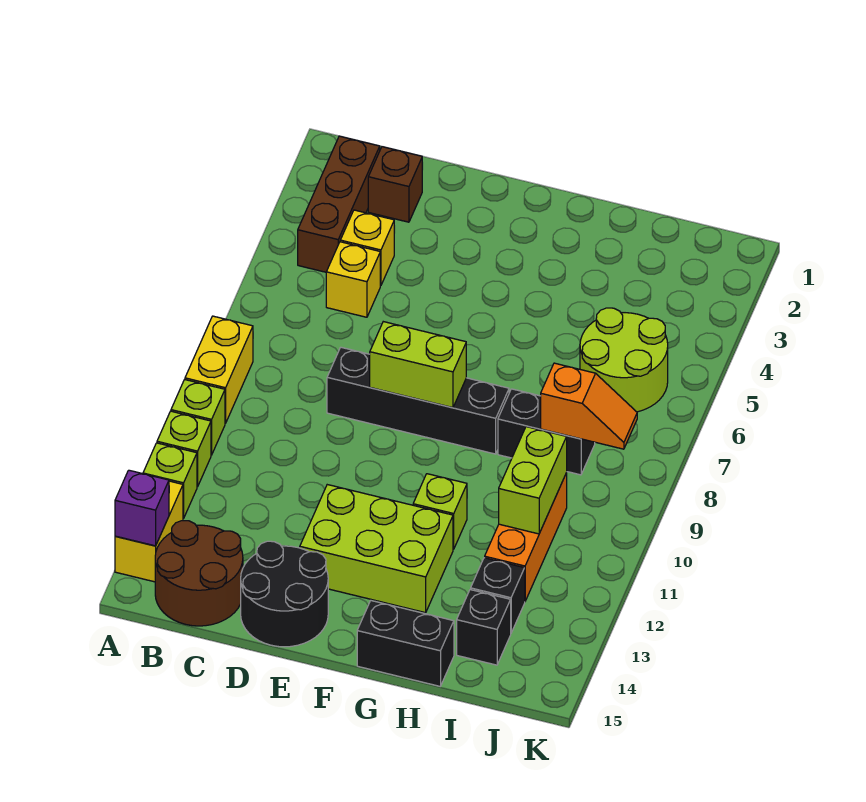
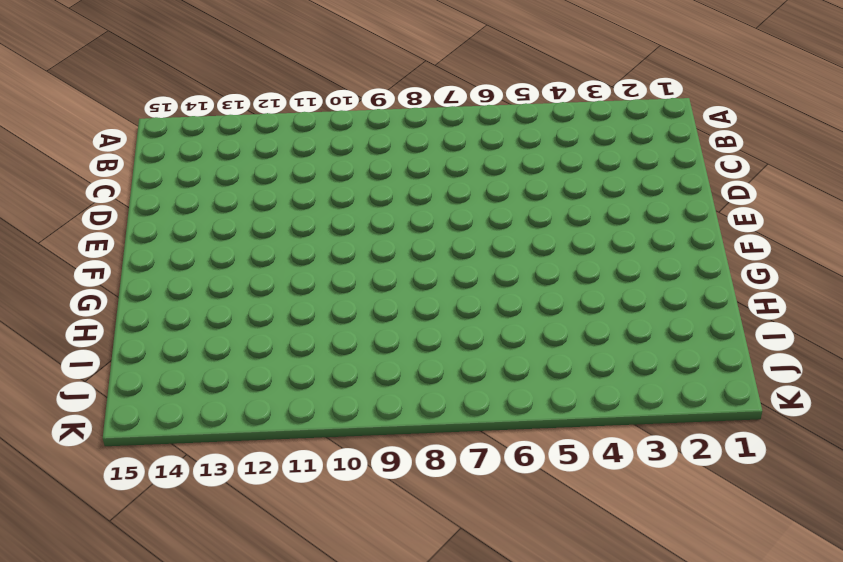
none -> yellow 1x2 brick [185,316,253,423]
none -> lime 1x1 brick [171,380,225,455]
none -> lime 1x1 brick [157,411,211,487]

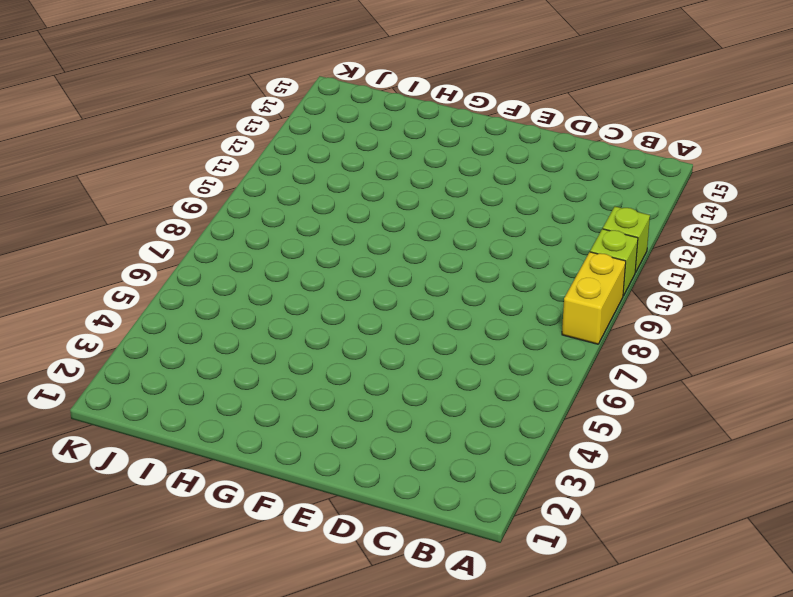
none -> lime 1x1 brick [143,443,197,519]
none -> yellow 1x2 brick [115,481,183,582]
none -> brown 1x3 brick [298,136,380,272]

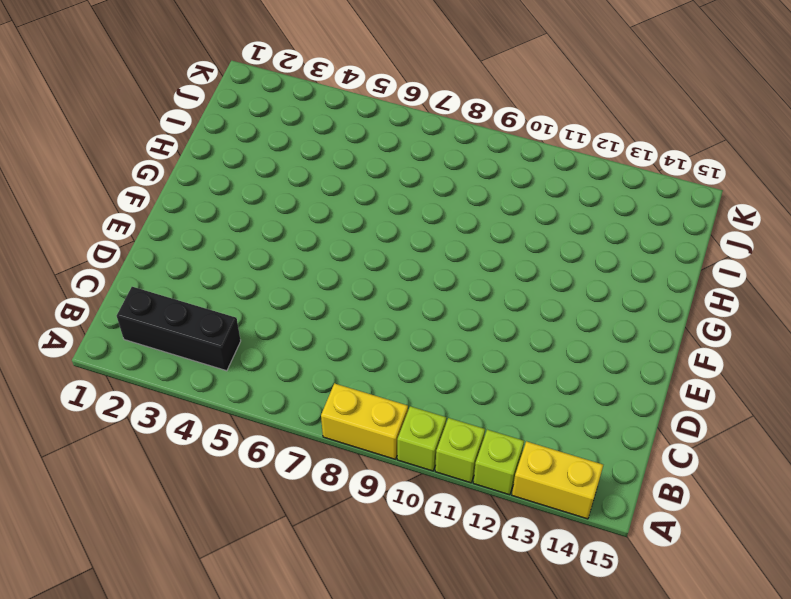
black 1x3 brick [117,287,241,371] -> brown 1x3 brick [298,136,380,272]
none -> brown 2x2 round brick [155,521,243,626]
none -> brown 1x1 brick [368,147,422,222]
none -> yellow 1x1 brick [340,210,394,286]

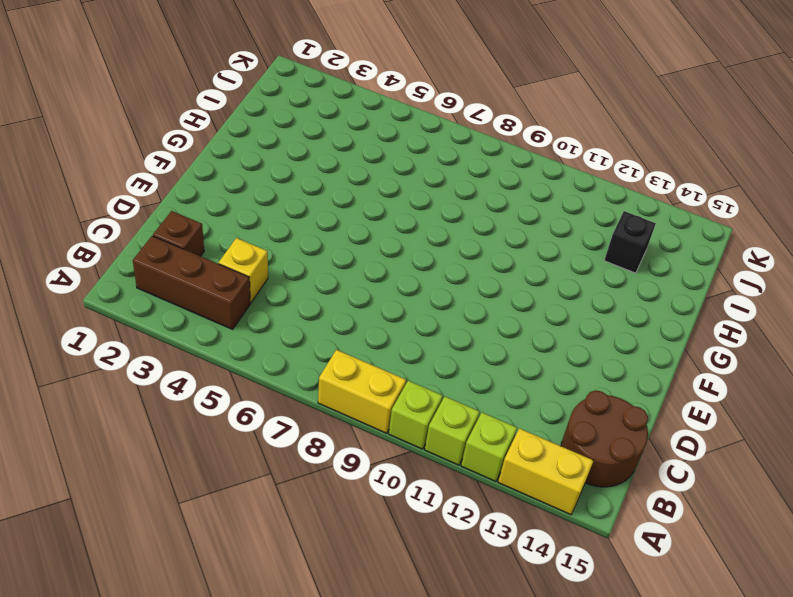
none -> yellow 1x1 brick [326,242,380,317]
none -> black 1x4 brick [327,347,509,454]
none -> black 2x2 round brick [241,541,328,647]

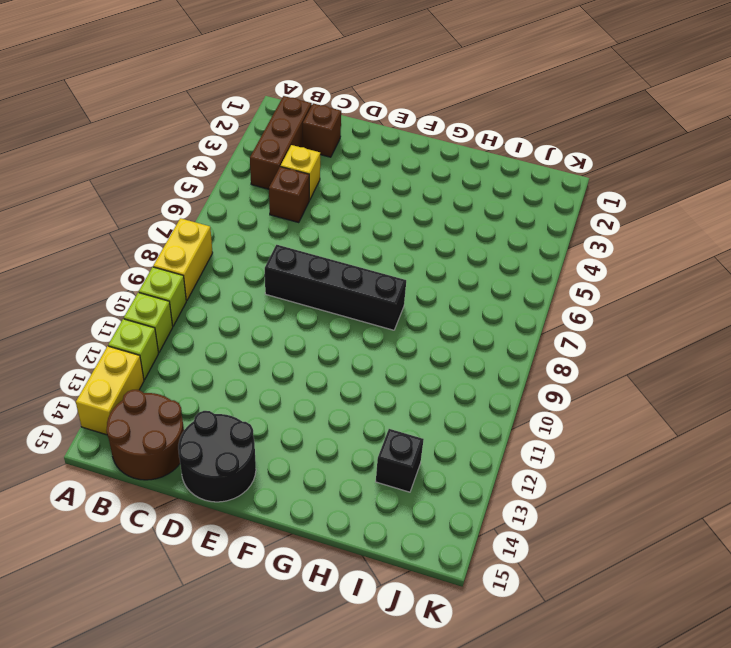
brown 1x1 brick [269,167,309,223] -> yellow 1x1 brick [326,242,380,317]
none -> lime 2x3 brick [300,485,453,613]
none -> lime 1x1 brick [413,474,467,549]
none -> black 1x2 brick [357,601,454,686]

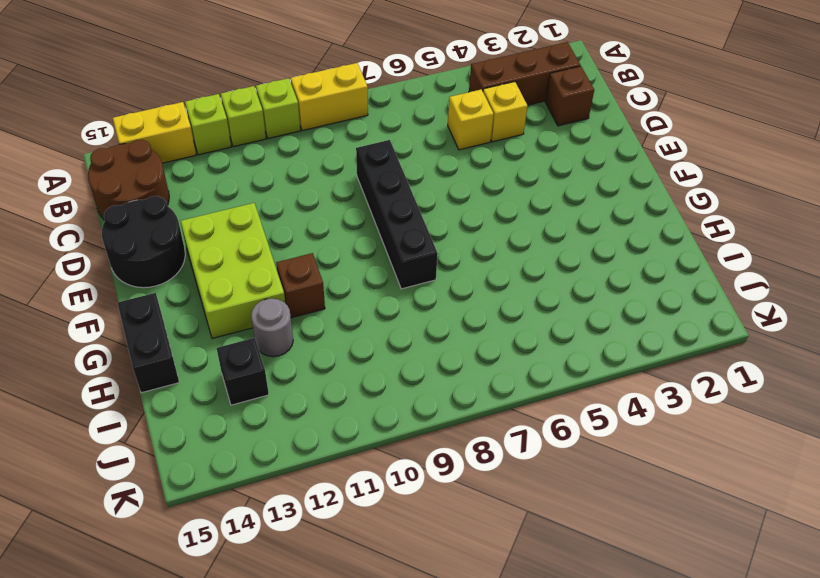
brown 1x1 brick [276,253,325,318] -> lime 1x1 brick [413,474,467,549]
grey 1x1 round brick [251,298,293,357] -> none
none -> black 1x2 brick [498,389,595,475]
none -> lime 2x2 round brick [580,308,668,412]
none -> orange 1x3 brick [485,473,567,601]

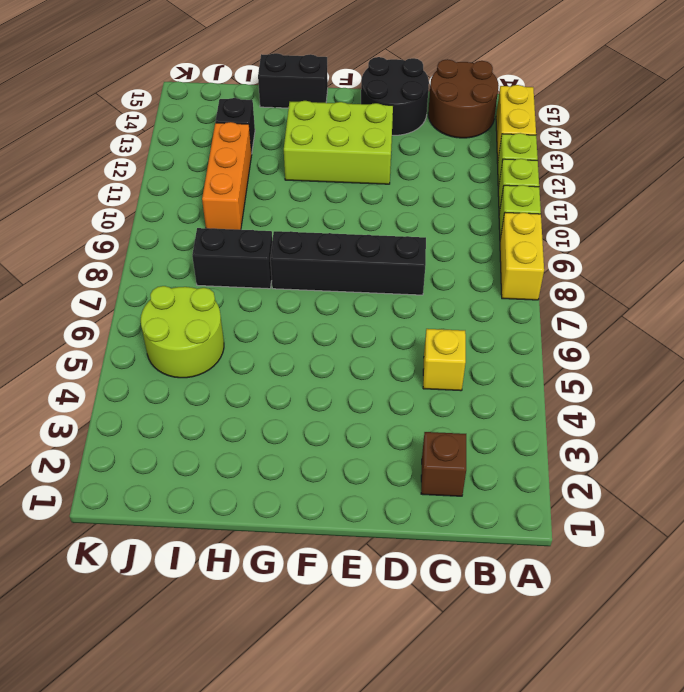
none -> brown 1x3 brick [298,136,380,272]
none -> yellow 1x1 brick [340,210,394,286]
none -> lime 1x1 brick [413,474,467,549]

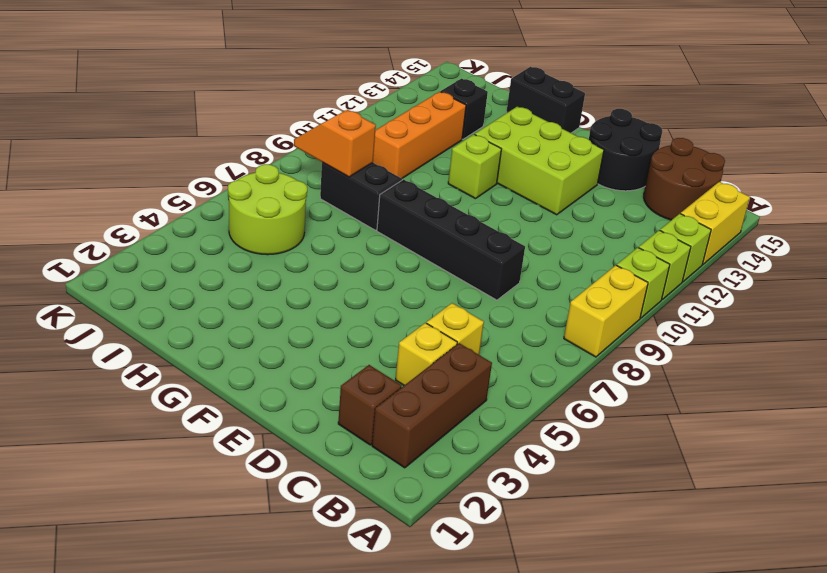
none -> black 1x1 brick [457,590,511,665]
none -> purple 1x1 brick [115,470,169,546]
none -> lime 1x2 brick [370,322,466,408]

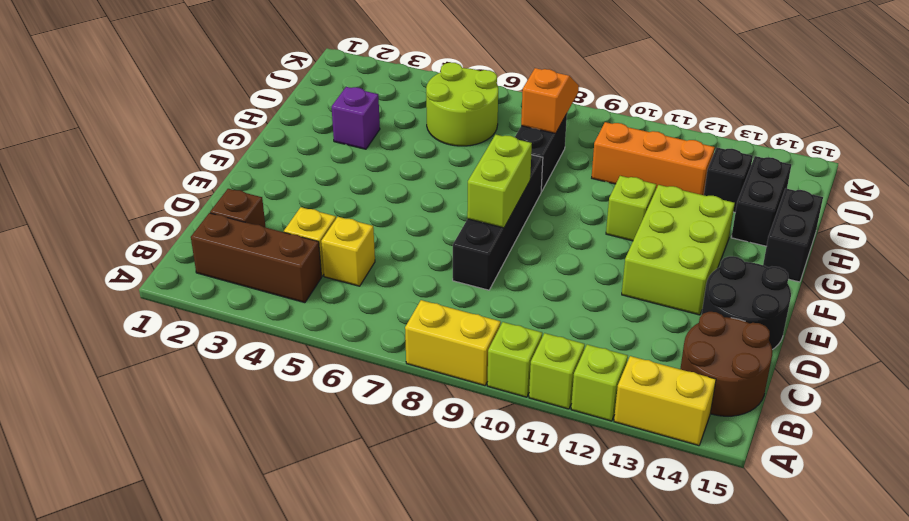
purple 1x1 brick [332,87,380,149] -> purple 1x1 brick moved to [115,470,169,546]
black 1x2 brick [731,156,791,246] -> black 1x1 brick [457,590,511,665]
none -> lime 1x2 brick [499,427,567,534]

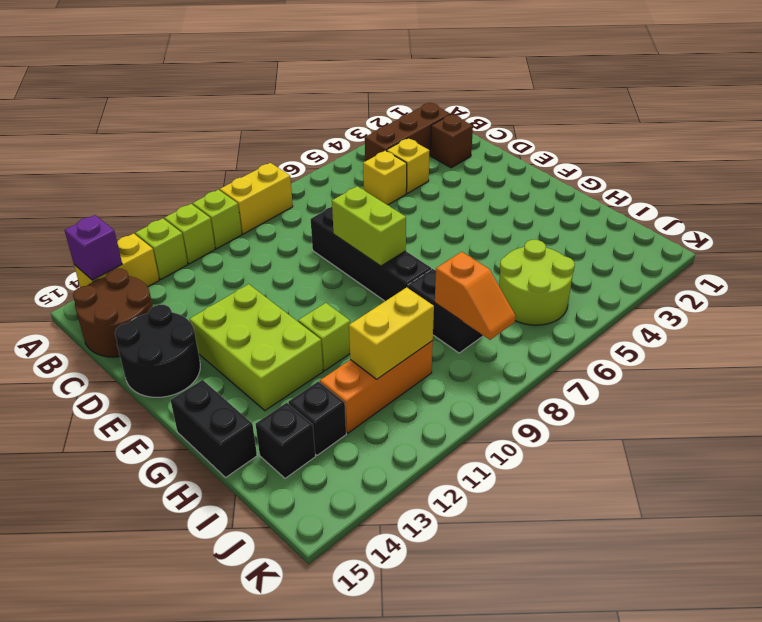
yellow 1x2 brick [349,287,434,379] -> lime 1x2 brick [499,427,567,534]

